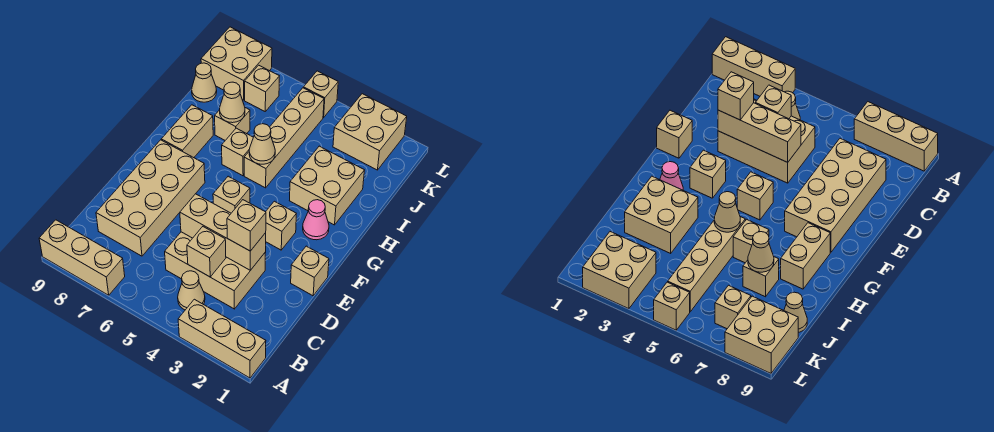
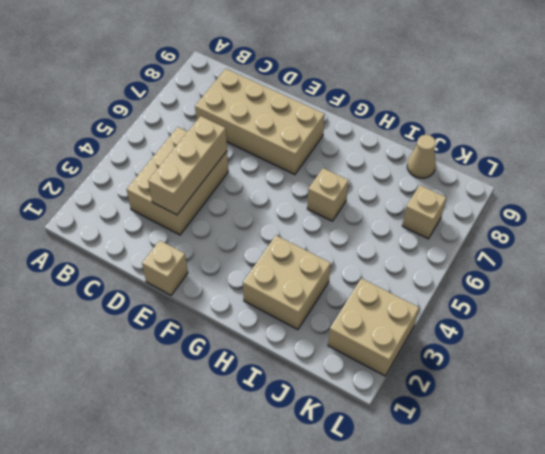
none -> tan 1x3 brick [178,299,266,378]
none -> tan 1x3 brick [39,220,125,295]
none -> tan 1x1 cone [178,271,205,310]

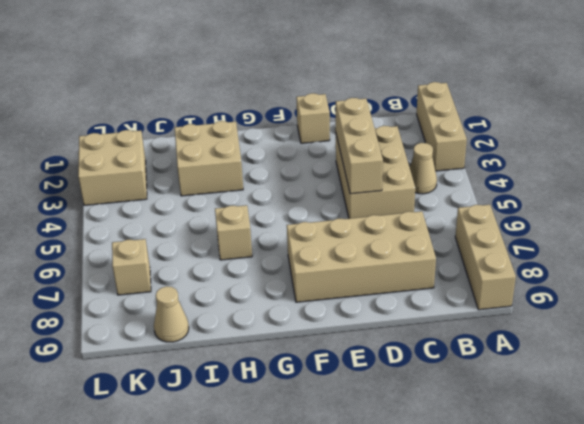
none -> tan 1x1 brick [266,201,296,250]
none -> tan 1x1 brick [213,176,250,213]
none -> pink 1x1 cone [303,200,329,240]

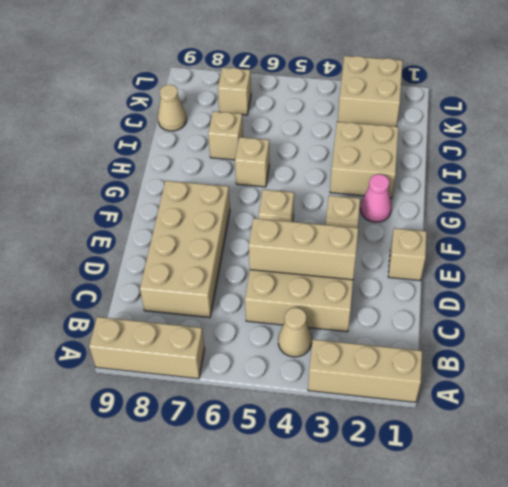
none -> tan 1x2 brick [161,105,213,158]
none -> tan 1x4 brick [244,88,324,188]
none -> tan 2x2 brick [201,27,272,100]

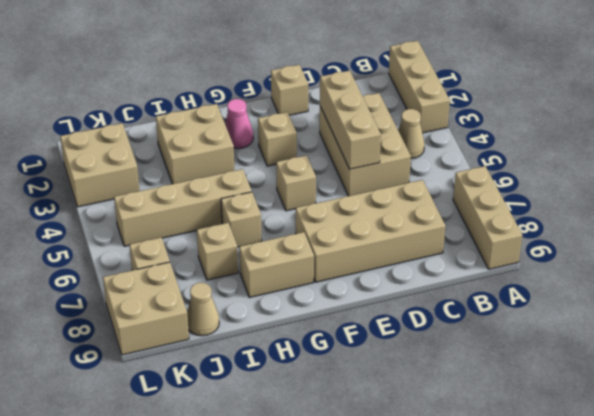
none -> tan 1x1 brick [303,71,338,117]
none -> tan 1x1 brick [187,227,226,277]
none -> tan 1x1 cone [249,124,275,164]

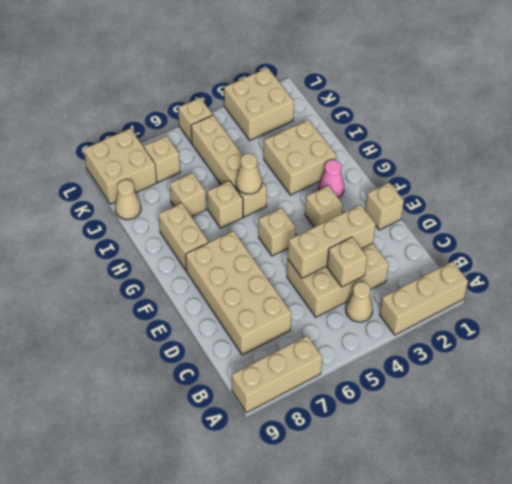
none -> tan 1x1 cone [219,82,245,123]
none -> tan 1x1 brick [227,200,266,251]

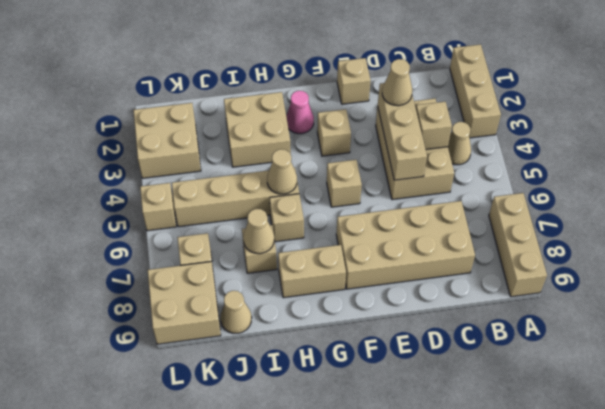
tan 1x1 cone [382,59,412,106] -> tan 1x1 brick [227,200,266,251]

